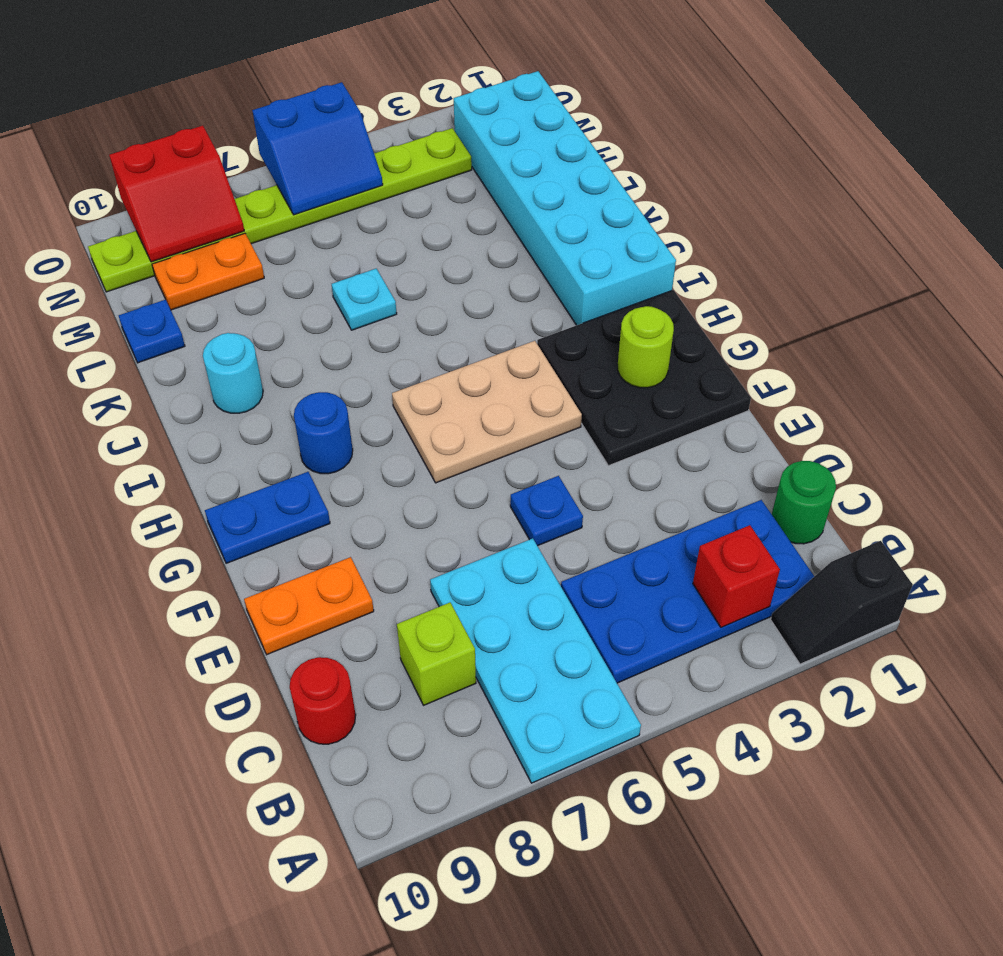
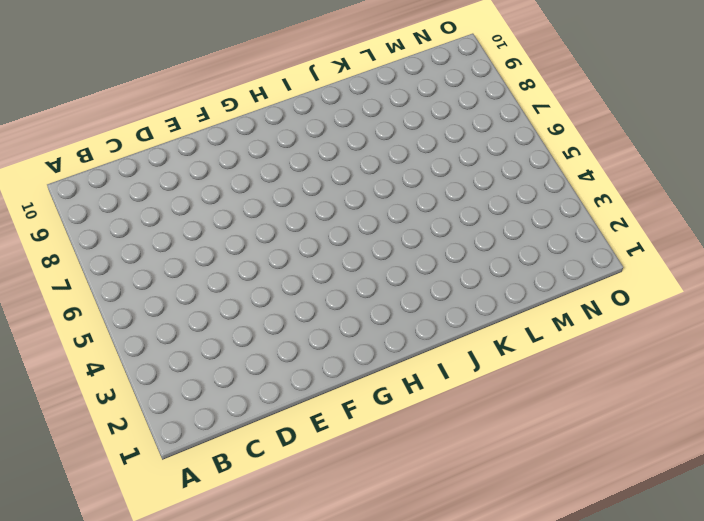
none -> black 1x2 slope [771,541,913,664]
none -> cyan 2x4 plate [430,538,641,783]
none -> blue 2x4 plate [561,500,814,683]

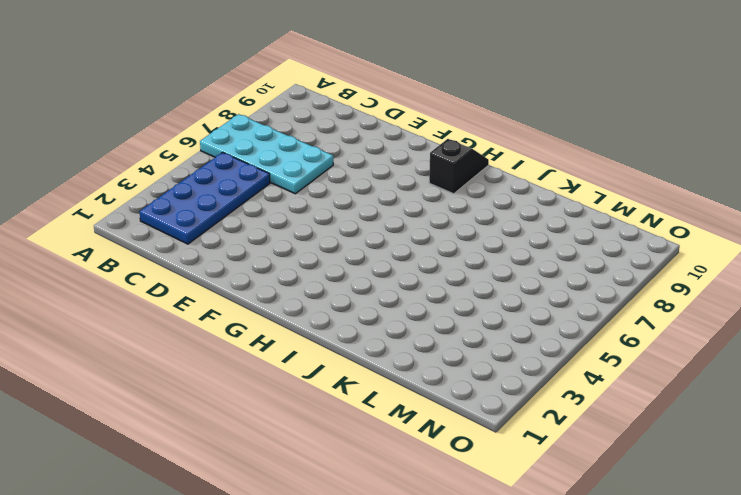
black 1x2 slope [429,139,489,194] -> black 1x2 slope moved to [771,541,913,664]
none -> green 1x1 round brick [772,461,836,544]
none -> lime 1x1 brick [397,603,476,705]
none -> red 1x1 round brick [290,657,356,744]

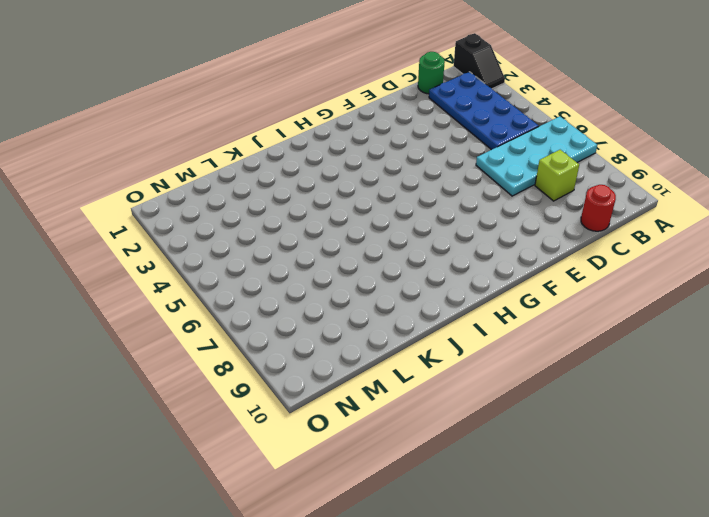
none -> blue 1x1 plate [510,476,583,546]
none -> orange 1x2 plate [244,557,374,655]
none -> black 3x3 plate [537,290,751,466]

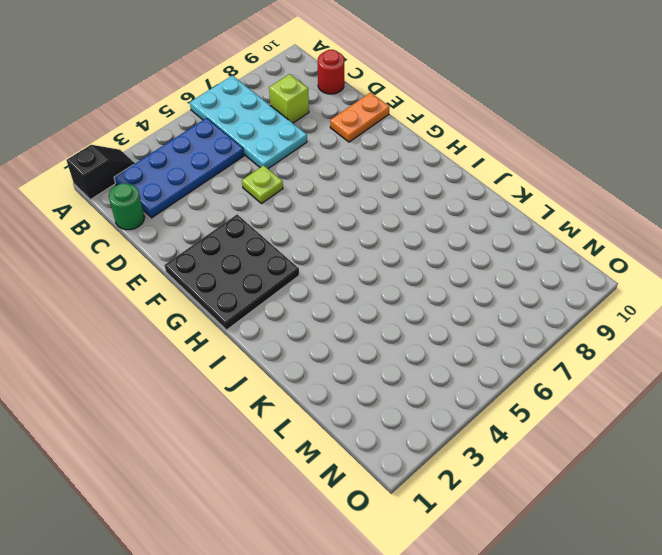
lime 1x1 plate [242,165,283,204] -> blue 1x1 plate [510,476,583,546]
none -> tan 2x3 plate [392,341,582,483]
none -> blue 1x2 plate [205,472,330,563]
none -> blue 1x1 round brick [294,392,353,474]

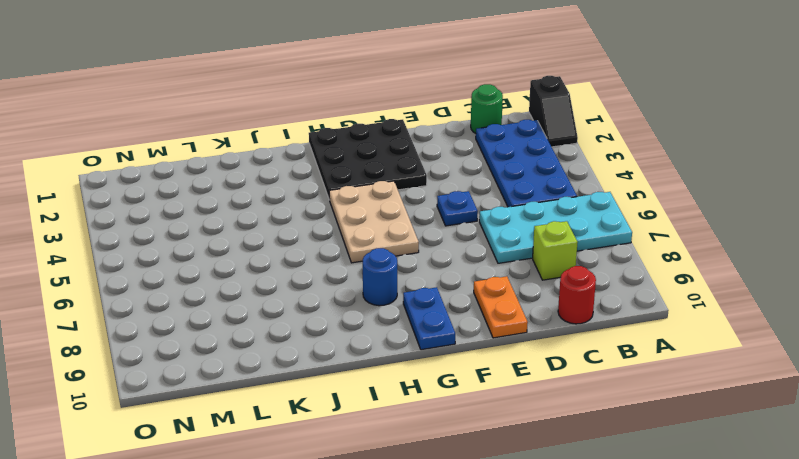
none -> cyan 2x6 brick [454,71,676,325]
none -> cyan 1x1 round brick [203,333,263,413]
none -> cyan 1x1 plate [332,269,397,330]

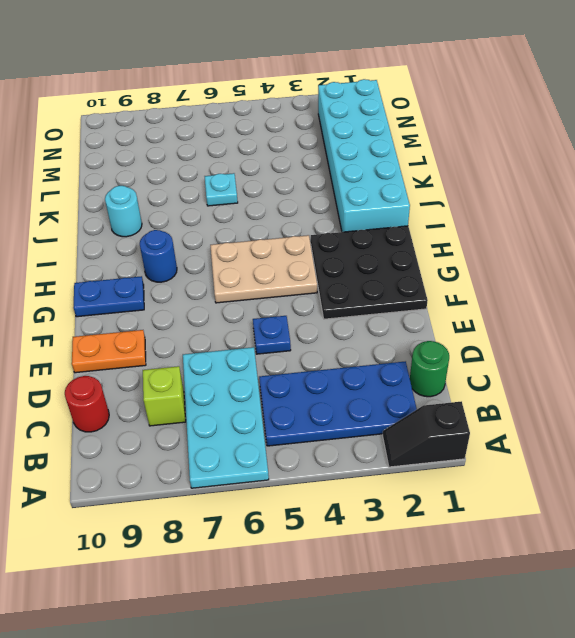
none -> blue 1x1 plate [119,300,185,363]
none -> orange 1x2 plate [152,233,264,310]
none -> lime 1x8 plate [88,128,472,292]

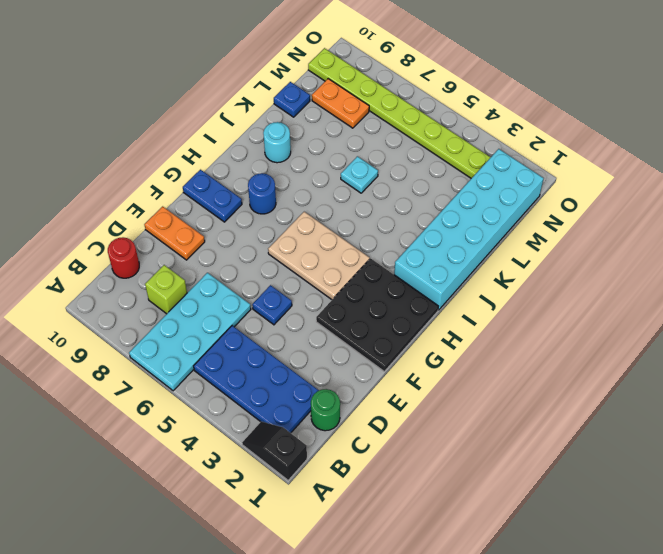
none -> red 1x1 brick [693,525,780,628]
none -> lime 1x1 round brick [618,306,674,388]
none -> blue 2x2 slope [252,82,383,215]

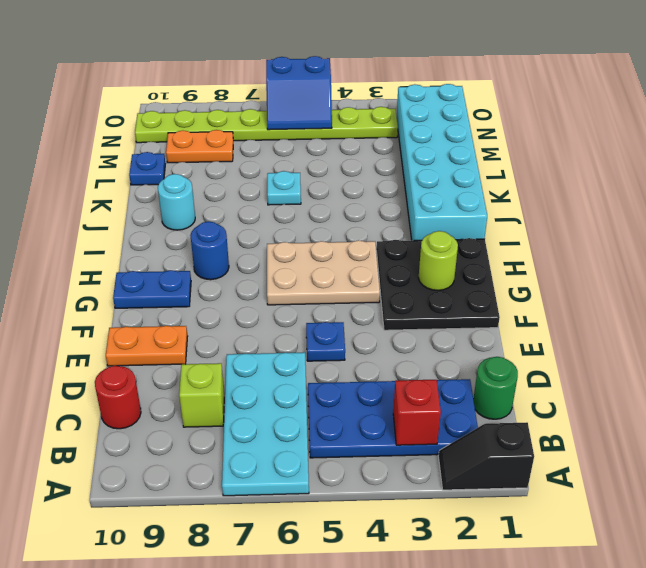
none -> red 2x2 slope [109,126,244,262]

